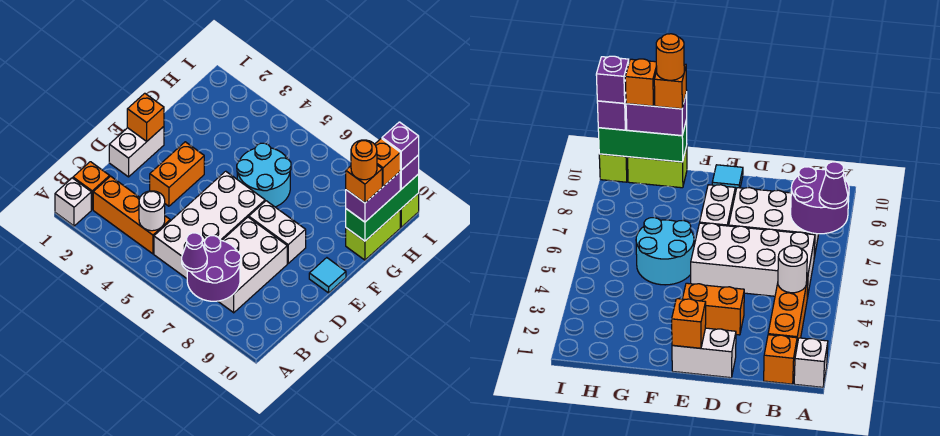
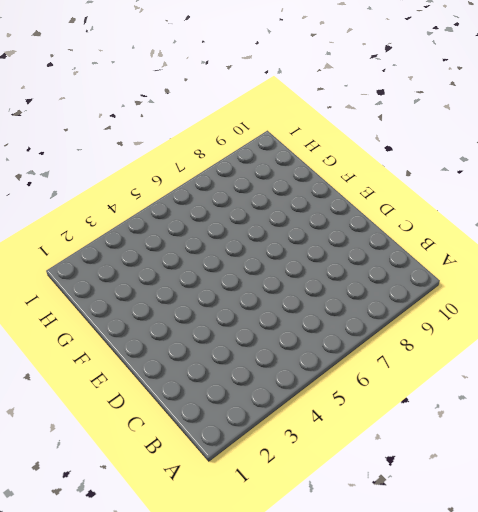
none -> white 1x1 brick [55,178,91,226]
none -> orange 1x1 brick [73,162,110,209]
none -> orange 1x3 brick [93,176,170,254]

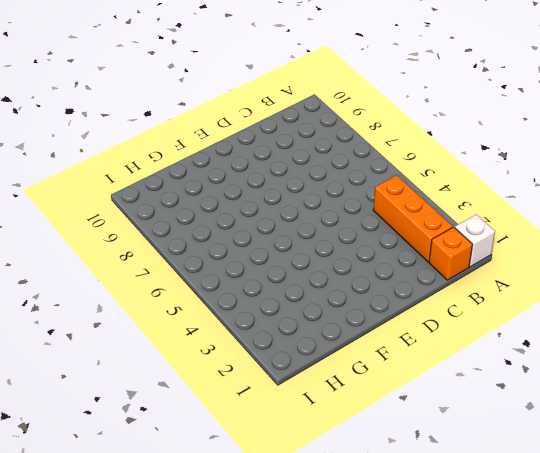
none -> white 2x4 brick [154,171,265,278]
none -> white 2x3 brick [218,217,287,313]
none -> white 1x2 brick [109,127,164,177]

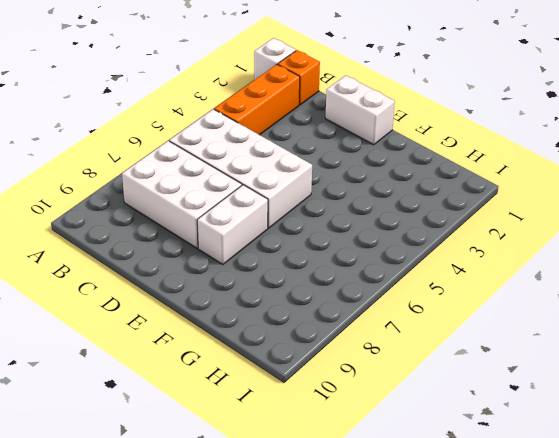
none -> orange 1x2 brick [150,142,204,206]
none -> cyan 1x1 tile [309,258,346,293]
none -> cyan 2x2 round brick [237,143,291,207]

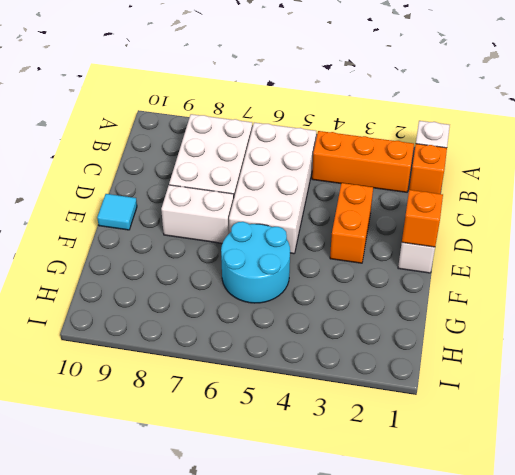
none -> lime 1x2 brick [346,210,400,260]
none -> lime 1x1 brick [400,193,419,227]
none -> purple 2x2 round brick [187,236,241,301]

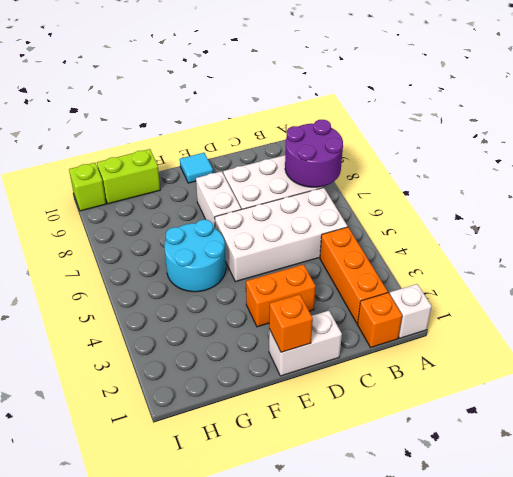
none -> white 1x1 round brick [139,191,165,231]
none -> green 1x3 brick [346,174,419,241]
none -> purple 1x1 cone [182,233,207,272]

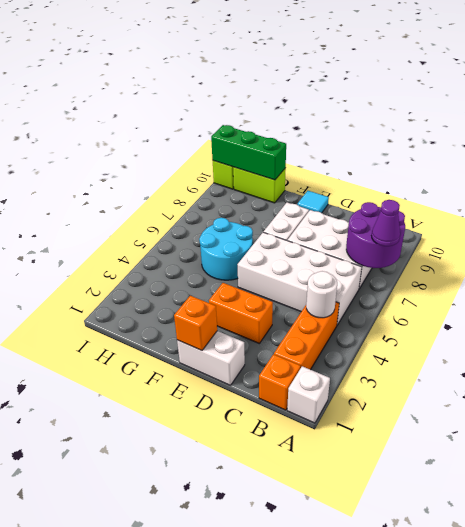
none -> purple 1x2 brick [346,172,400,222]
none -> purple 1x1 brick [400,155,419,189]
none -> orange 1x1 brick [346,165,382,203]

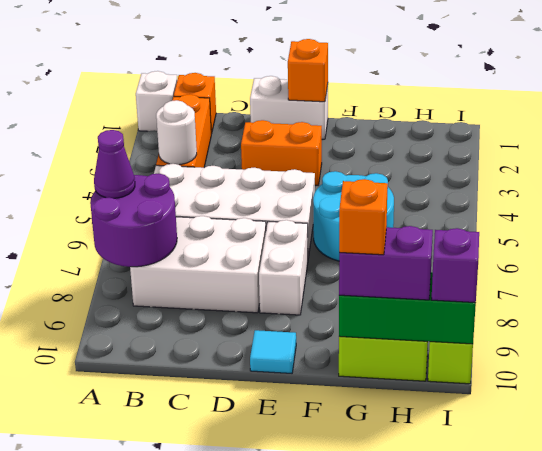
none -> orange 1x1 brick [375,139,400,186]
none -> purple 1x1 brick [382,122,419,170]
none -> orange 1x1 round brick [351,140,377,180]

